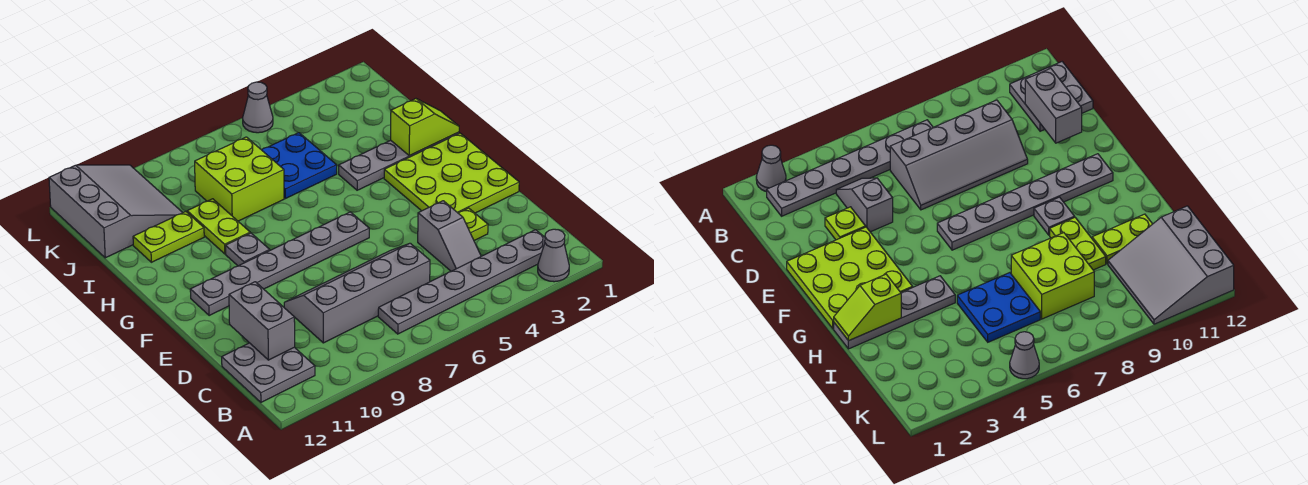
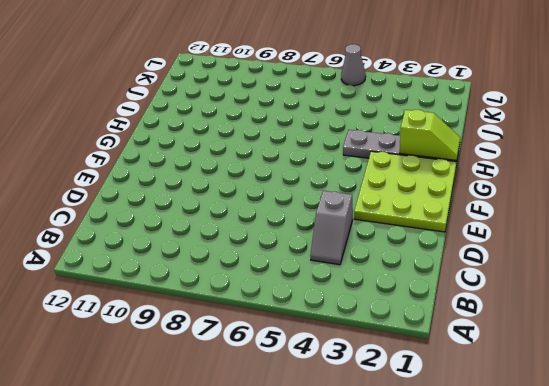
none -> grey 1x1 cone [538,229,569,282]
none -> grey 1x6 plate [378,230,545,334]
none -> grey 2x2 plate [222,343,315,402]

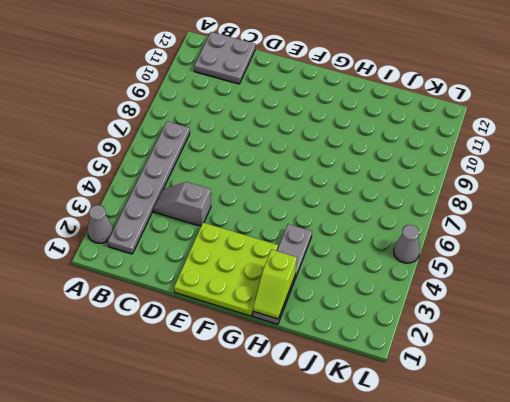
none -> grey 2x4 slope [284,243,430,343]
none -> lime 1x1 plate [458,208,488,241]
none -> grey 1x6 plate [190,212,369,316]

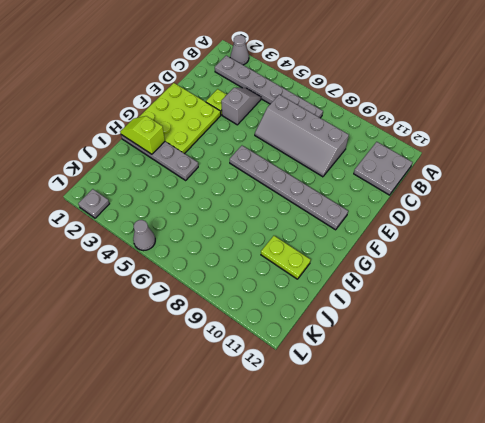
grey 1x1 plate [78,189,109,218] -> grey 1x1 plate moved to [226,233,270,266]
none -> lime 1x2 plate [187,199,250,254]
none -> blue 2x2 plate [262,133,337,199]
none -> lime 2x2 brick [195,137,284,221]

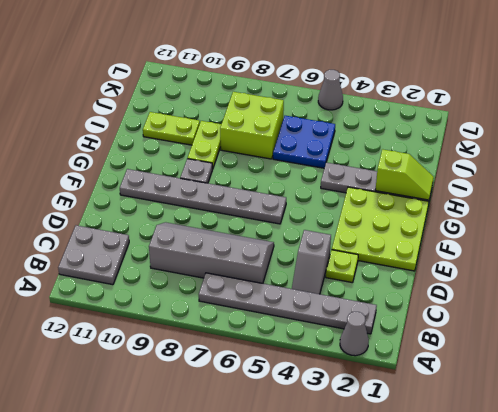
none -> grey 3x3 slope [49,165,183,258]
none -> grey 1x2 brick [229,282,295,360]

